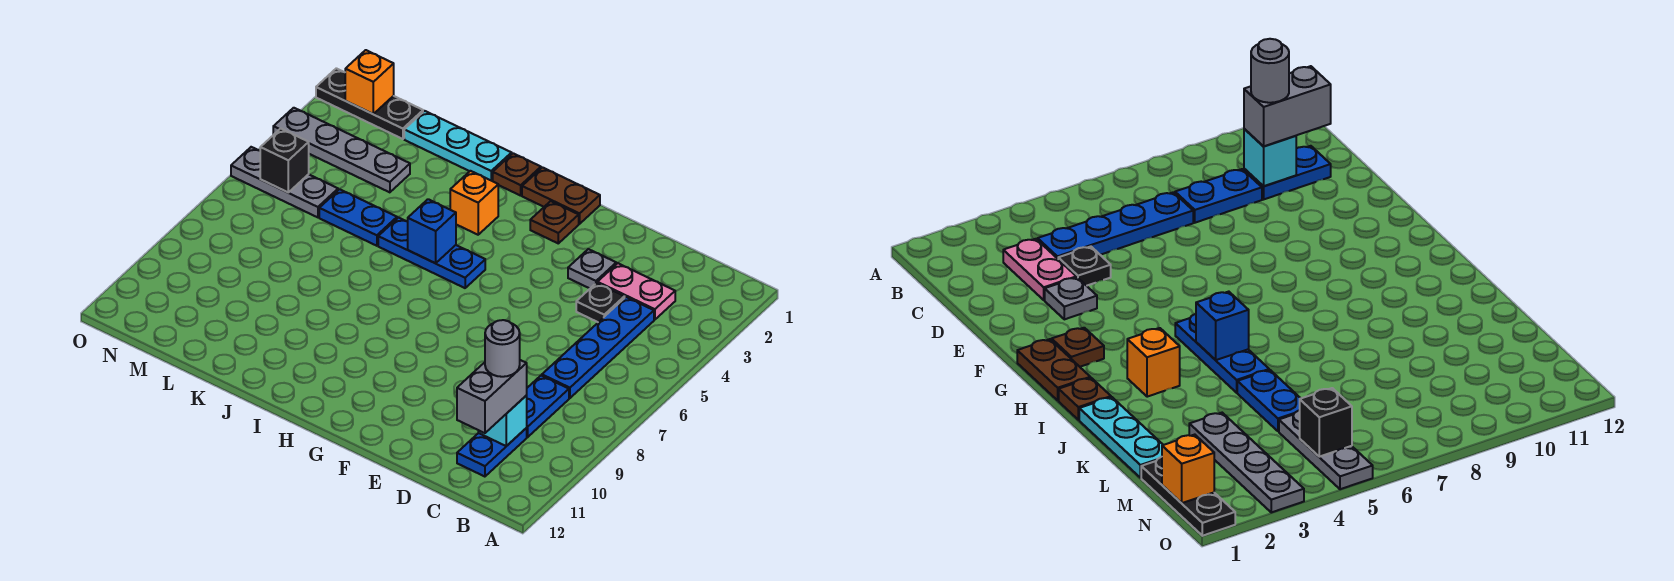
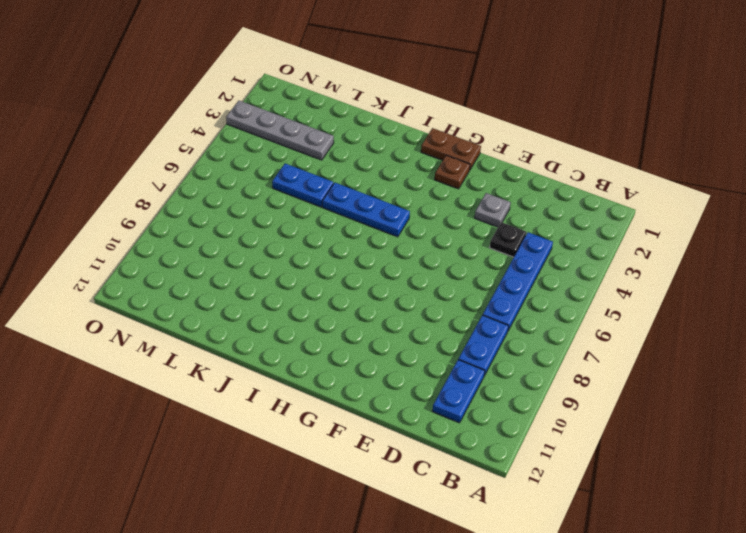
none -> pink 1x2 plate [597,263,675,320]
none -> brown 1x1 plate [493,153,541,196]
none -> orange 1x1 brick [450,171,498,235]

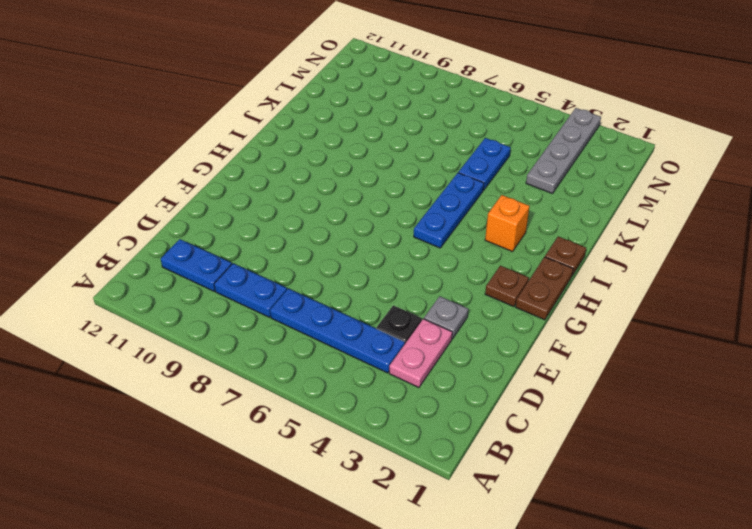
none -> cyan 1x3 plate [404,111,512,181]
none -> black 1x3 plate [316,68,423,139]
none -> grey 1x3 plate [231,147,338,217]

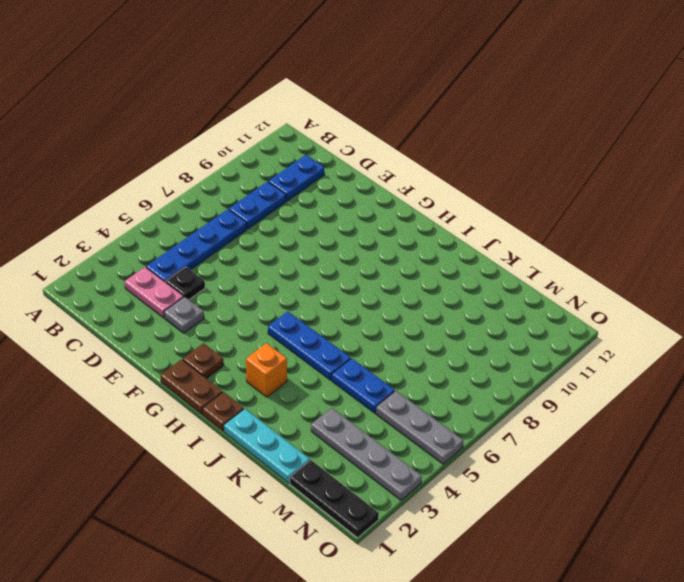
none -> cyan 1x1 brick [478,396,527,446]
none -> blue 1x1 brick [408,199,456,263]
none -> orange 1x1 brick [345,50,394,114]

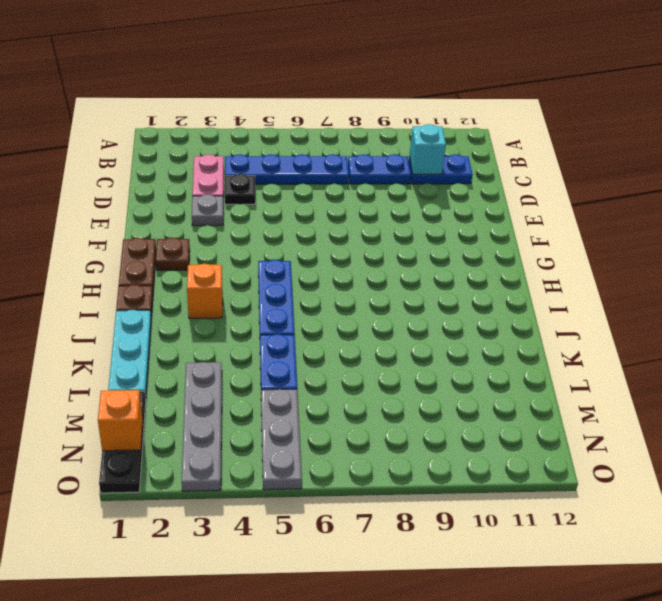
none -> blue 1x1 brick [408,199,456,263]
none -> black 1x1 brick [260,129,309,192]
none -> grey 1x2 brick [457,360,527,433]

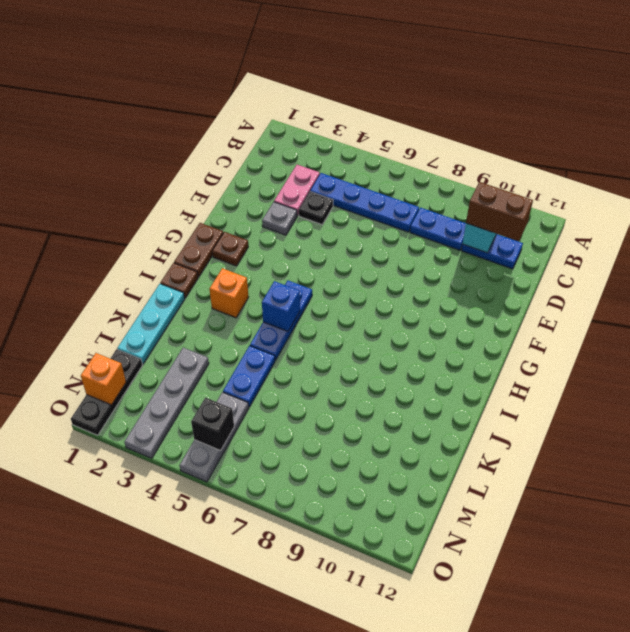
brown 1x2 brick [466,182,533,241] -> grey 1x2 brick [457,360,527,433]
none -> grey 1x1 round brick [485,320,520,377]

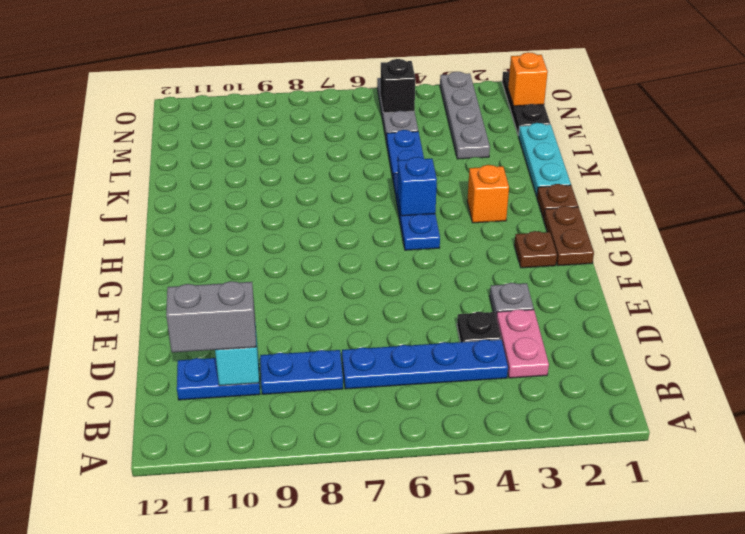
none -> grey 1x1 round brick [485,320,520,377]

